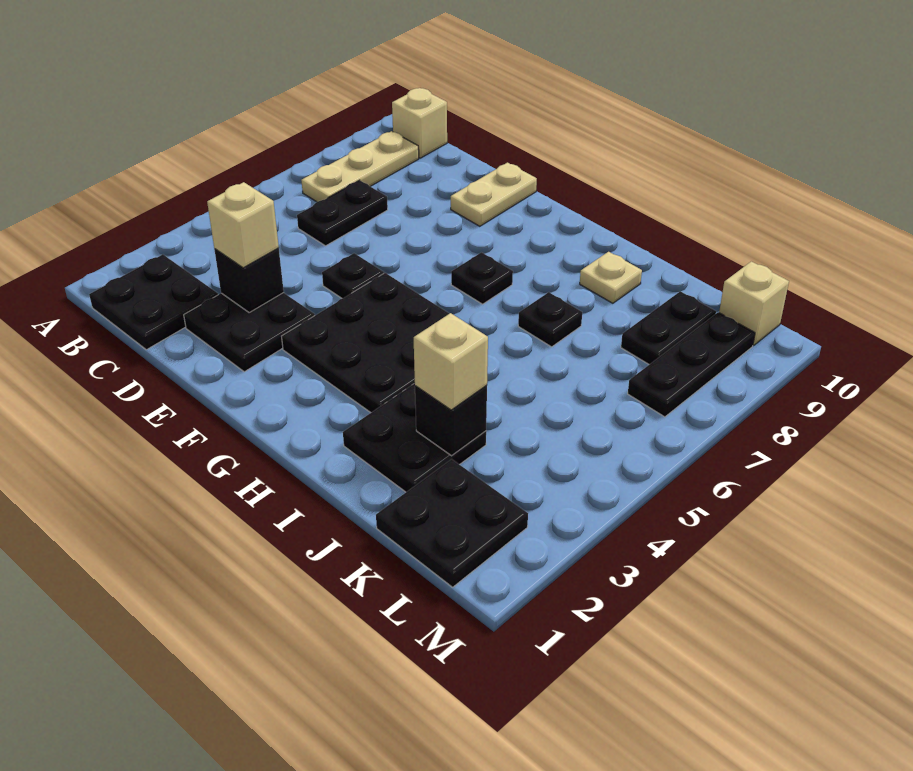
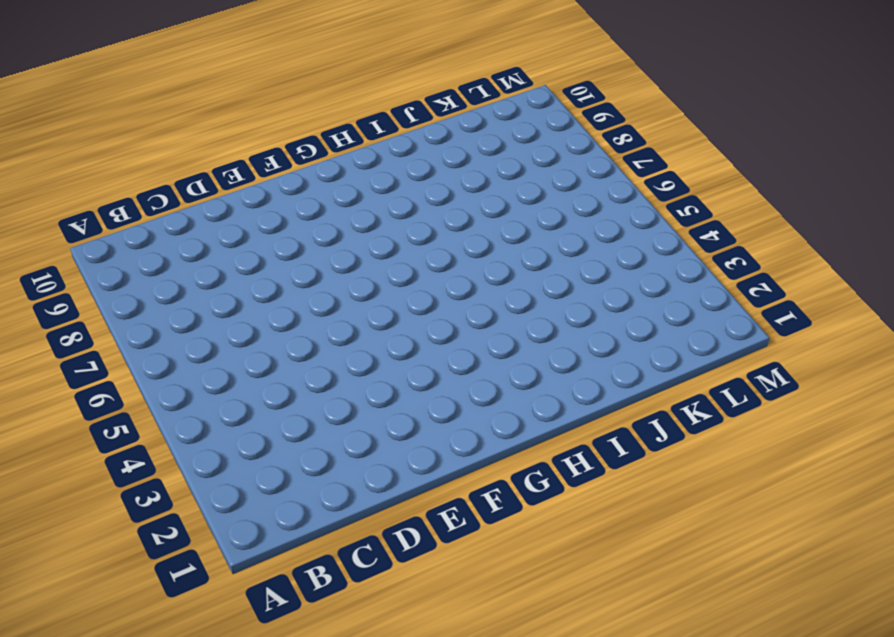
none -> black 2x2 plate [89,255,218,350]
none -> tan 1x3 plate [301,131,419,202]
none -> tan 1x1 brick [392,88,447,158]

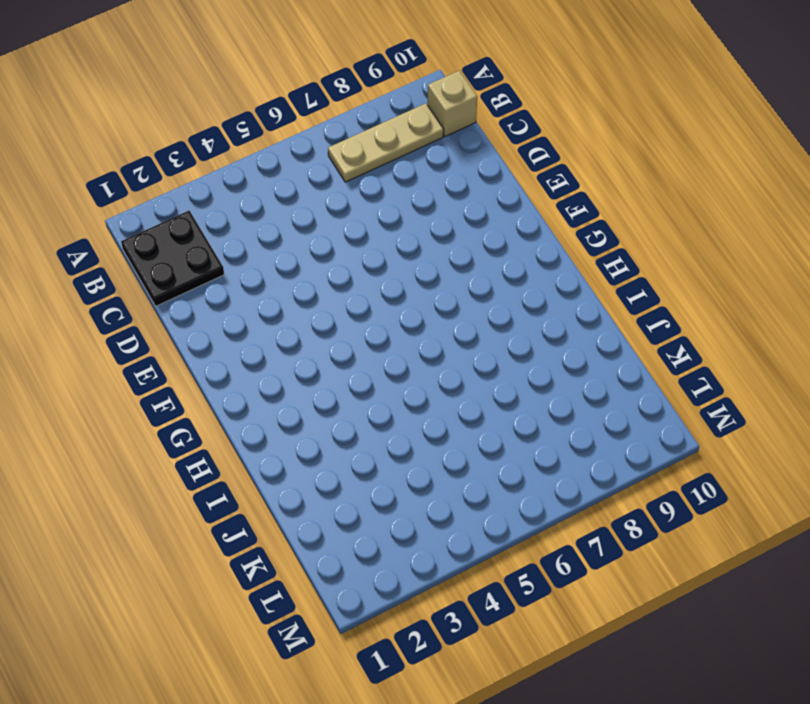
none -> black 1x2 plate [297,180,388,246]
none -> black 2x2 plate [184,293,315,372]
none -> black 1x1 plate [322,253,384,298]

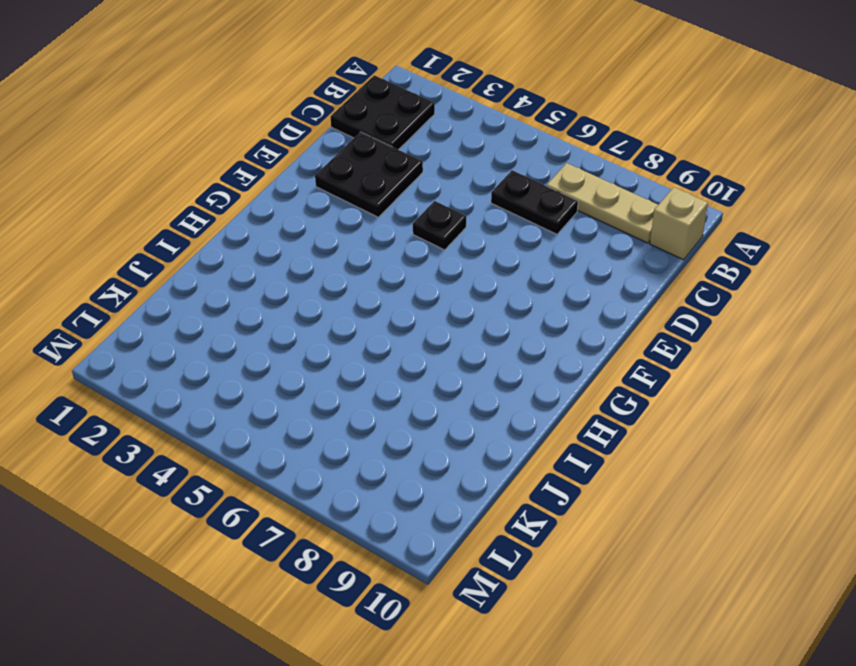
none -> tan 1x2 plate [451,163,537,226]
none -> black 3x3 plate [282,273,449,413]
none -> black 1x1 plate [451,252,513,304]

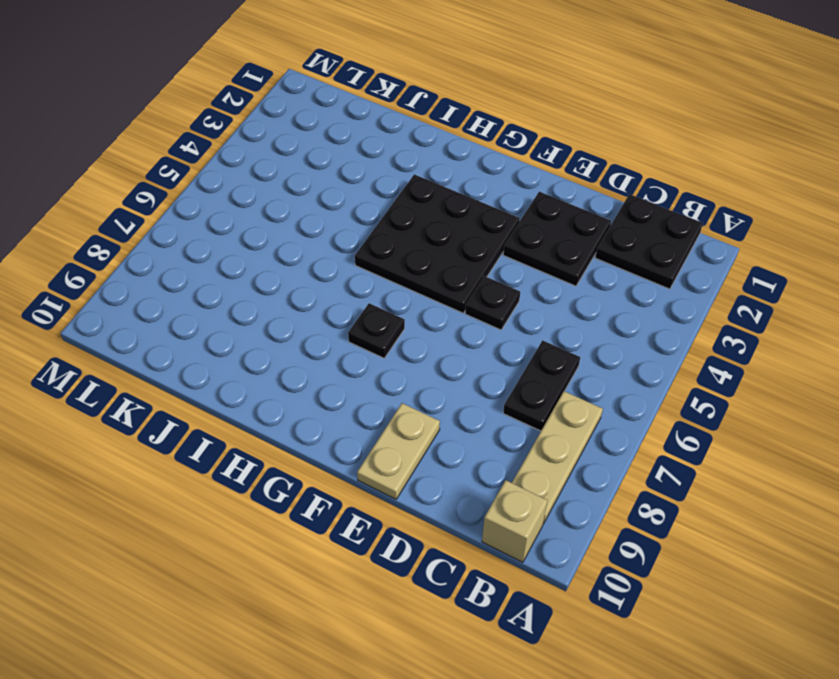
none -> black 2x2 plate [343,383,486,492]
none -> black 1x1 plate [518,292,582,347]
none -> tan 1x1 plate [580,252,642,303]

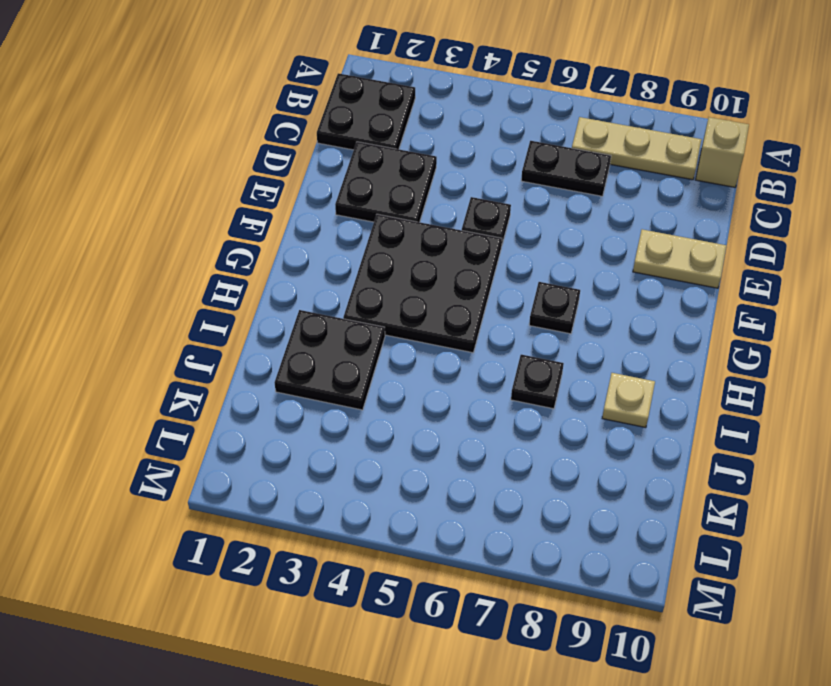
none -> black 2x2 plate [376,459,528,587]
none -> black 1x2 plate [621,291,716,364]
none -> black 1x3 plate [628,312,755,417]

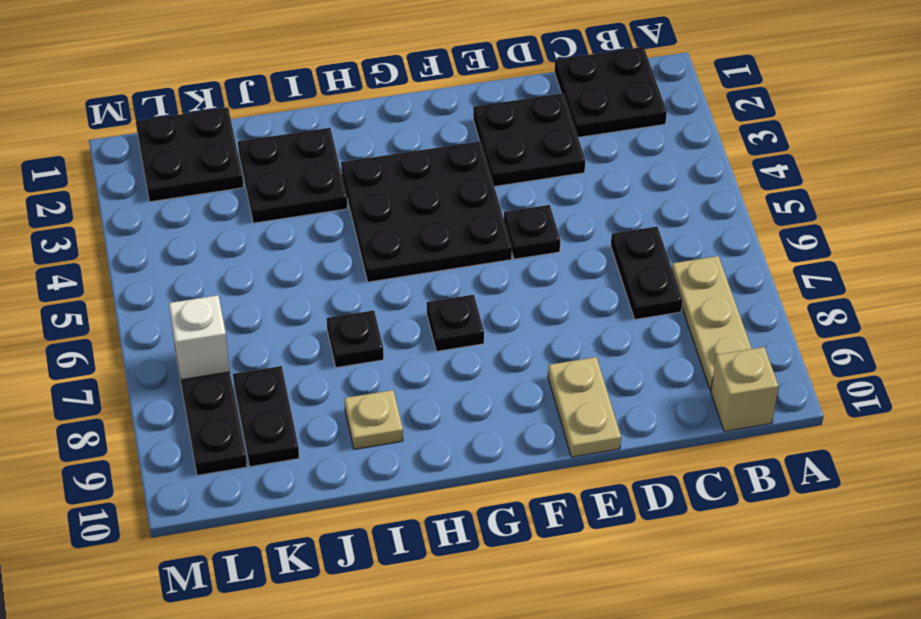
white 1x1 brick [169,295,230,380] -> none
none -> tan 1x1 brick [719,261,789,346]
none -> black 1x1 brick [214,248,284,313]
none -> black 1x1 brick [415,385,487,456]

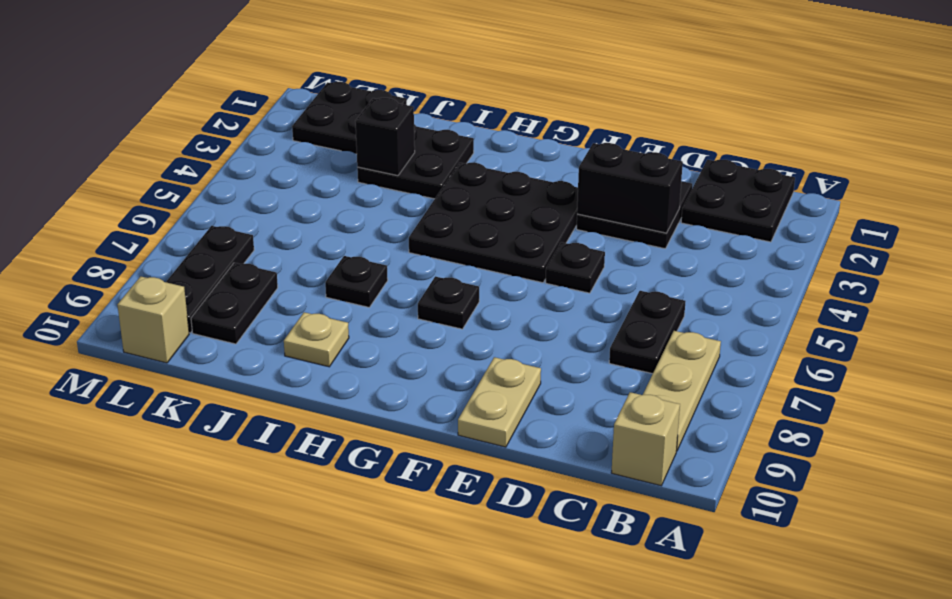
black 1x2 brick [577,143,683,233] -> black 1x1 brick [214,248,284,313]
none -> tan 1x1 brick [207,182,279,268]
none -> tan 1x1 brick [414,313,488,410]

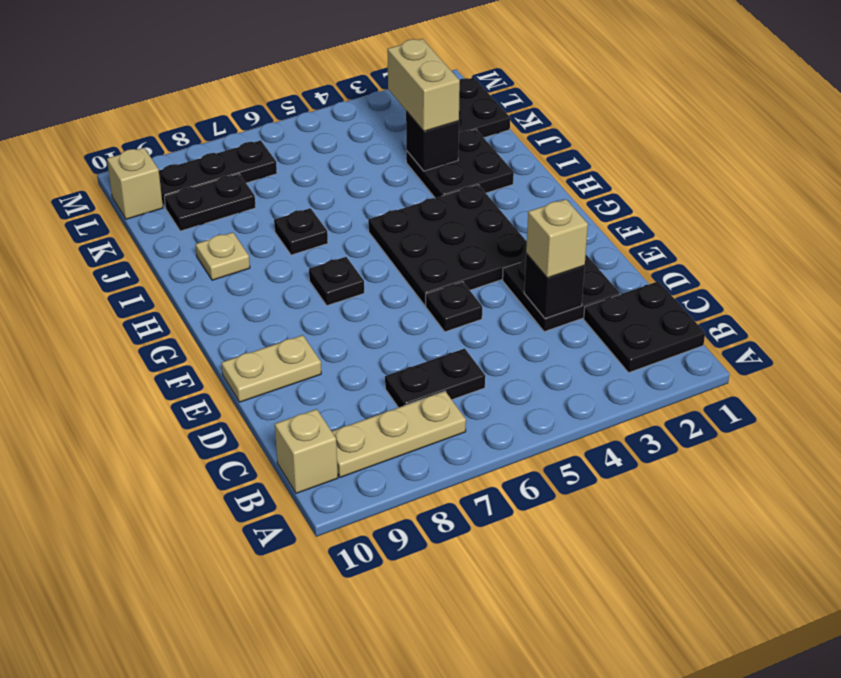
tan 1x2 brick [387,39,460,131] -> tan 1x1 brick [414,313,488,410]

